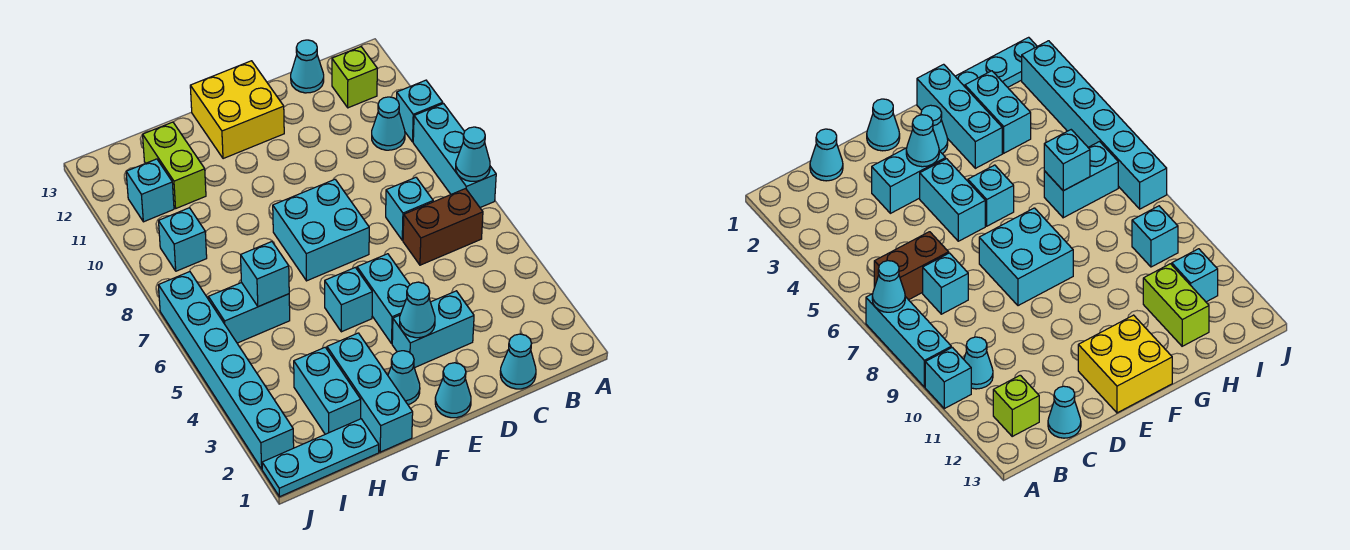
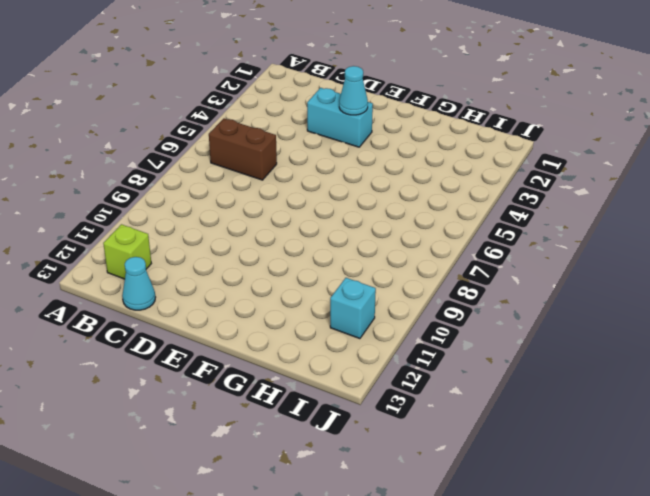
none -> cyan 1x3 brick [413,104,496,208]
none -> cyan 1x1 brick [397,80,443,142]
none -> cyan 1x1 cone [372,97,405,150]

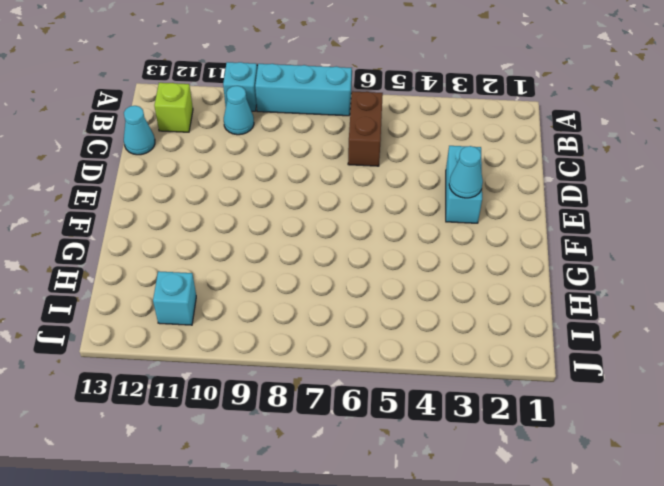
none -> cyan 1x1 cone [500,334,536,389]
none -> cyan 1x1 brick [386,177,433,240]
none -> cyan 1x1 cone [435,363,471,418]

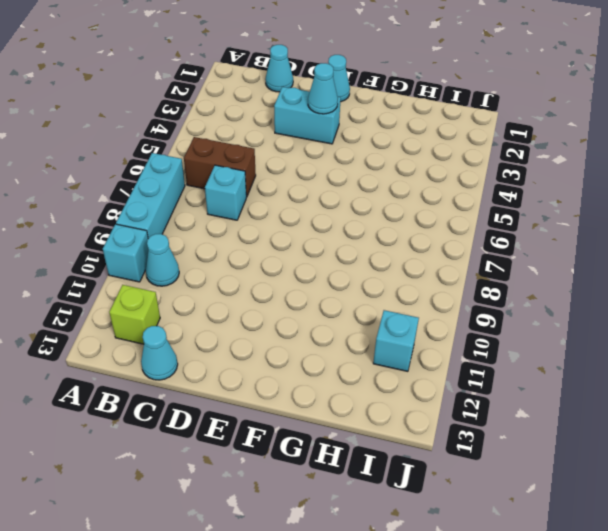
none -> cyan 1x2 brick [357,254,410,343]
none -> cyan 2x2 brick [273,179,369,281]
none -> yellow 2x2 brick [190,61,284,159]

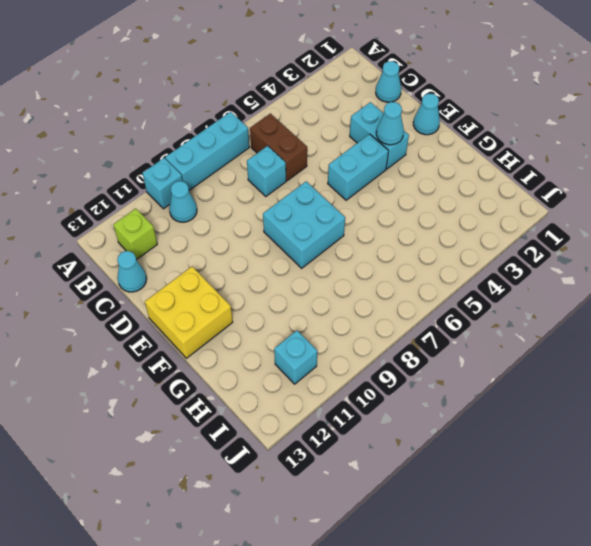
none -> cyan 1x1 cone [388,351,420,404]
none -> cyan 1x1 brick [325,267,372,332]
none -> cyan 1x3 brick [327,333,413,452]

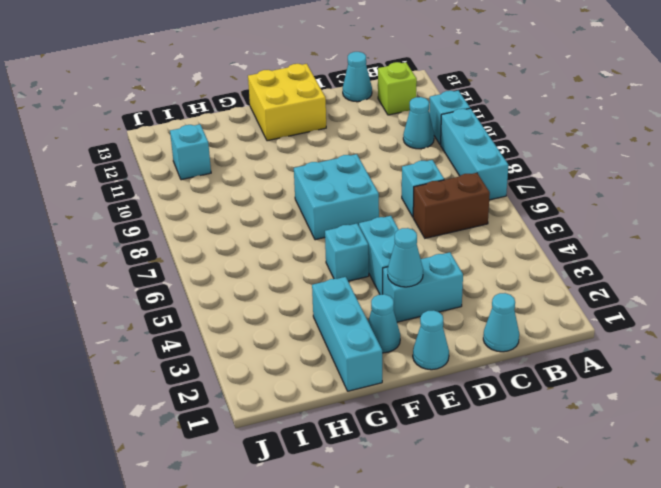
none -> cyan 1x3 plate [262,419,379,497]
none -> cyan 1x2 brick [294,347,361,434]
none -> cyan 1x2 brick [208,283,290,343]

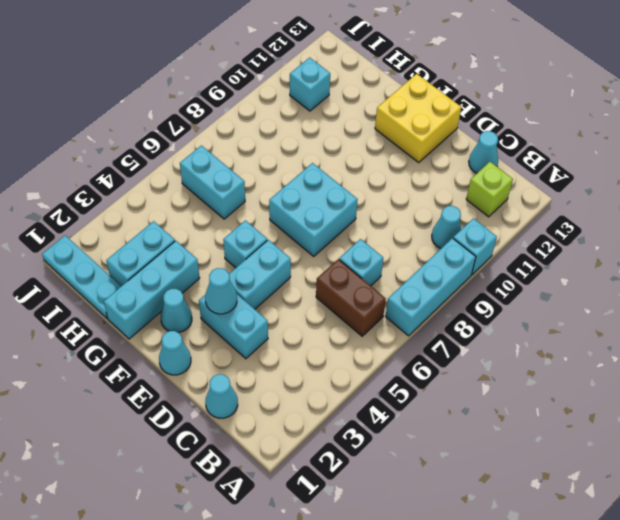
none -> lime 1x2 brick [143,122,206,208]
none -> cyan 1x1 brick [159,208,207,271]
none -> cyan 1x6 brick [158,272,294,469]

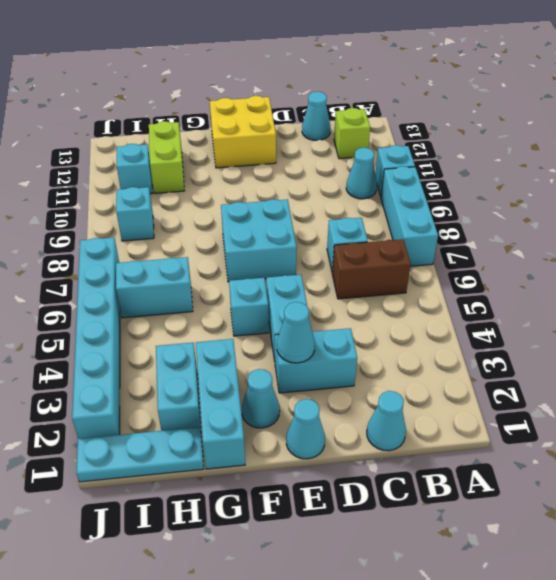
none -> cyan 1x1 cone [456,127,490,181]
none -> cyan 1x1 brick [241,242,289,307]

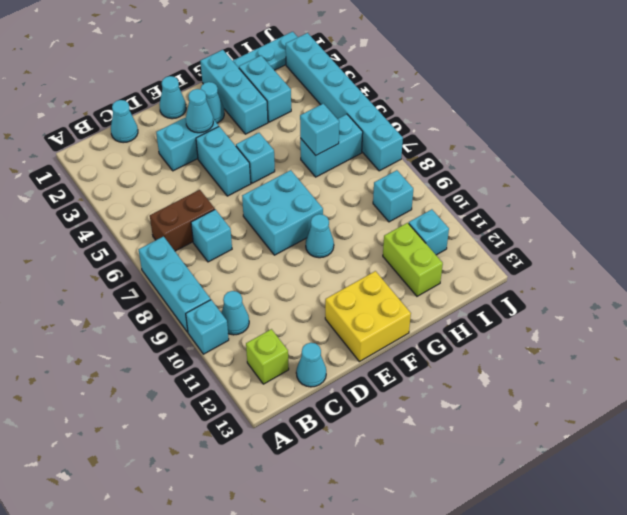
cyan 1x1 cone [306,214,334,258] -> cyan 1x1 cone moved to [456,127,490,181]

